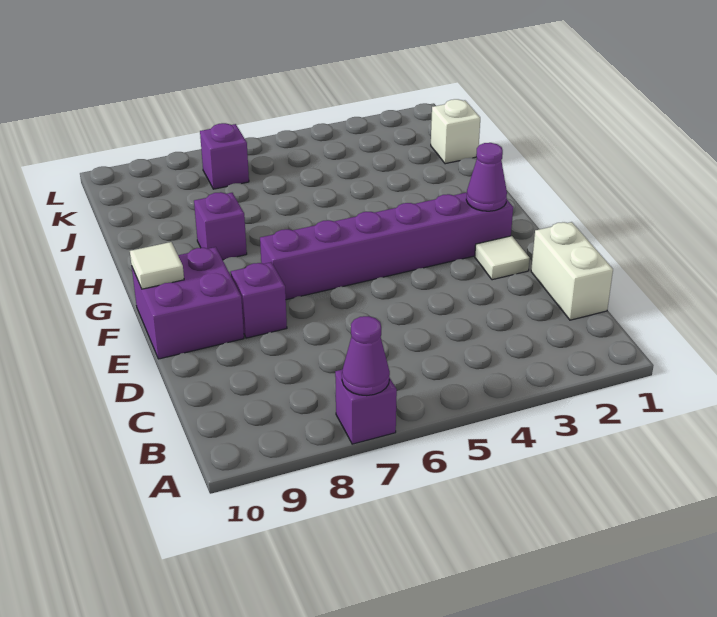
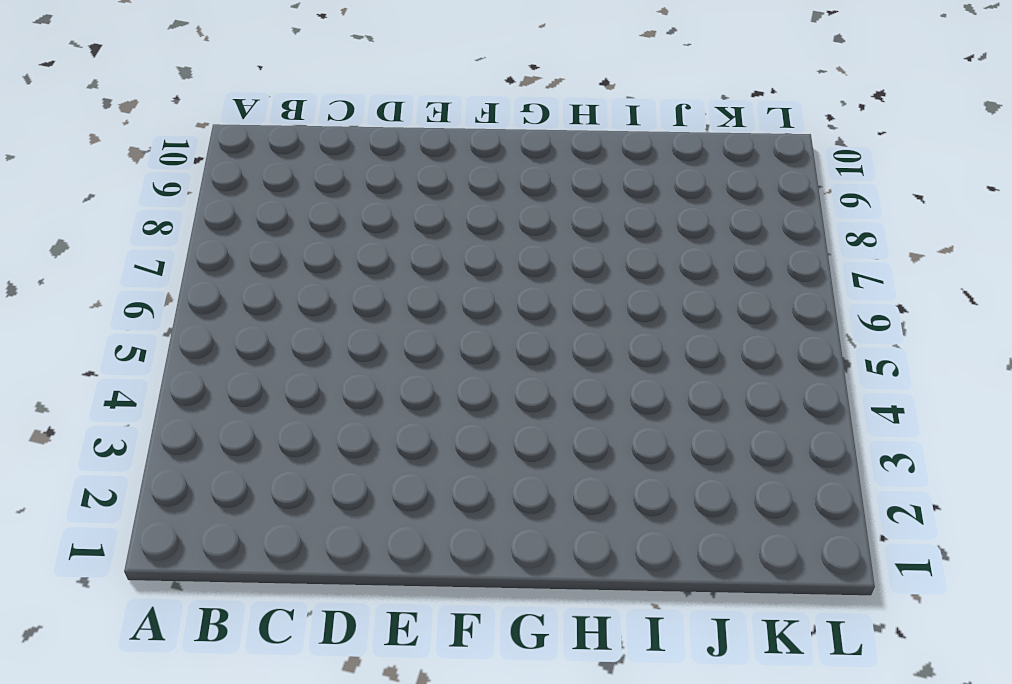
none -> purple 1x1 brick [335,369,397,444]
none -> white 1x2 brick [531,222,613,320]
none -> white 1x1 tile [475,236,530,280]

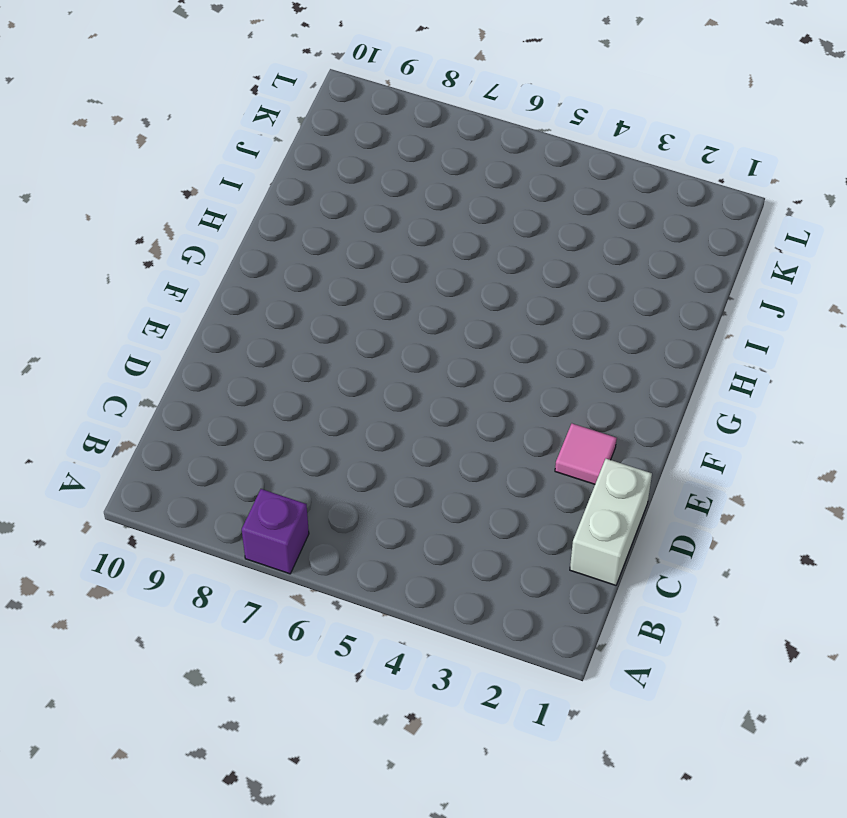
pink 1x1 tile [555,424,617,484] -> white 1x1 tile [475,236,530,280]
none -> purple 1x1 brick [231,262,287,338]
none -> purple 2x2 brick [132,247,244,359]
none -> purple 1x6 brick [260,192,513,300]

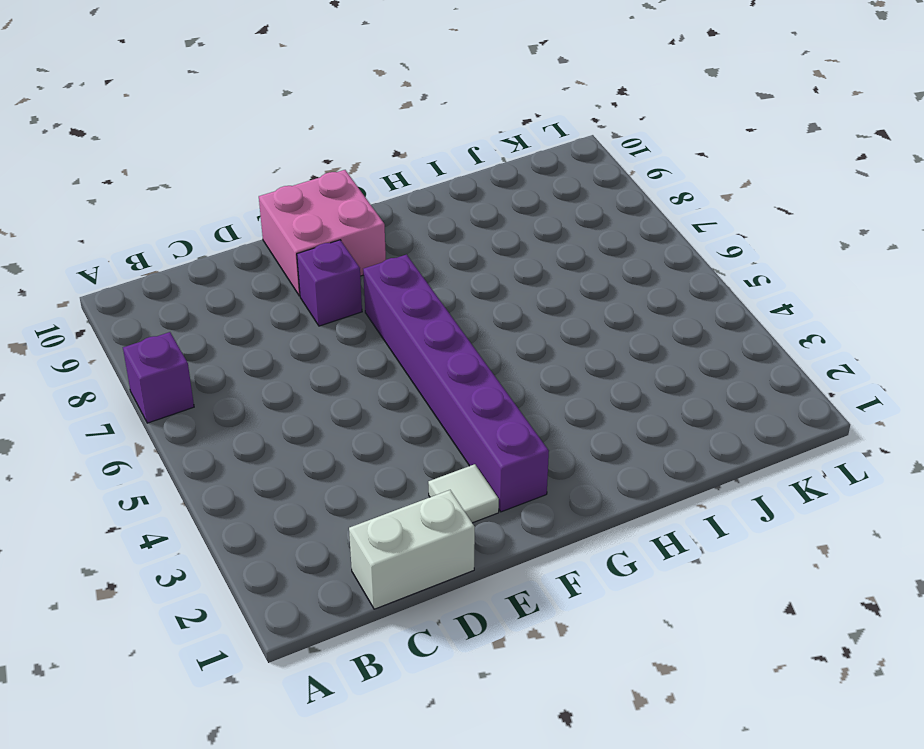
pink 2x2 brick [259,170,386,296] -> purple 2x2 brick [132,247,244,359]
none -> purple 1x1 brick [194,192,247,260]
none -> white 1x1 brick [431,99,480,164]
none -> purple 1x1 brick [200,123,249,189]

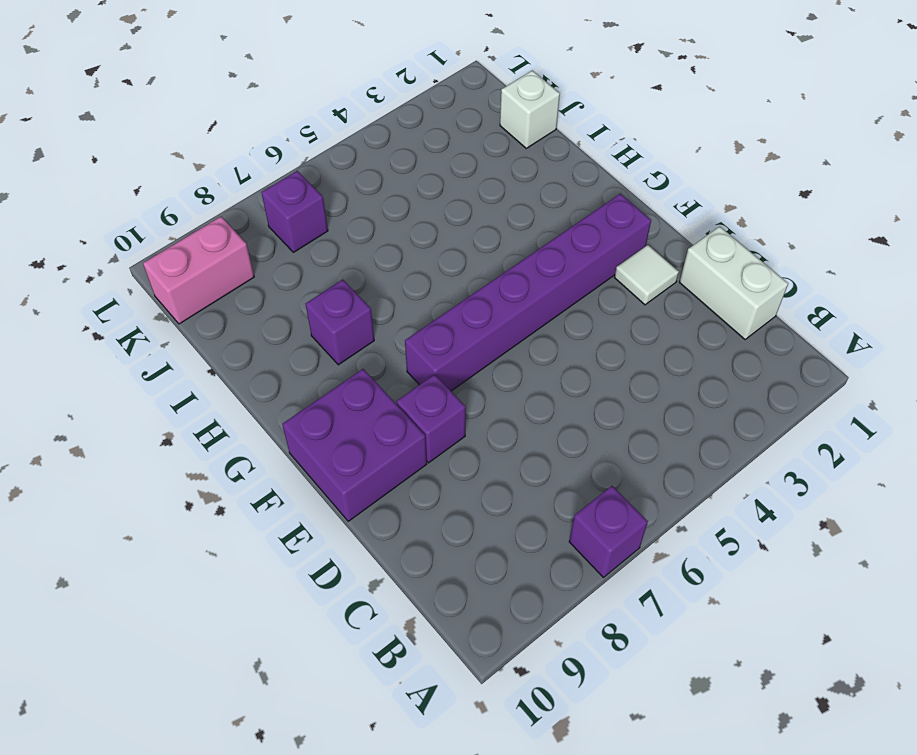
pink 1x2 brick [143,217,254,324] -> none
none -> purple 1x1 cone [342,316,390,396]
none -> purple 1x1 cone [466,143,507,211]
none -> white 1x1 tile [130,242,184,289]

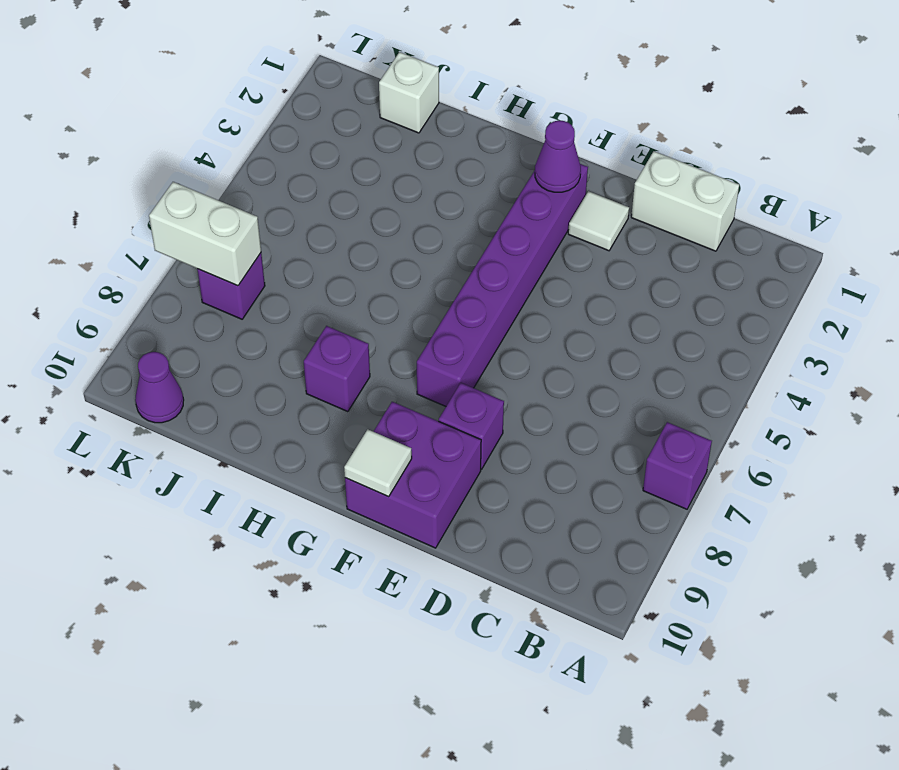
white 1x2 brick [149,182,261,286] -> none
purple 1x1 cone [135,352,184,423] -> purple 1x1 cone moved to [342,316,390,396]

